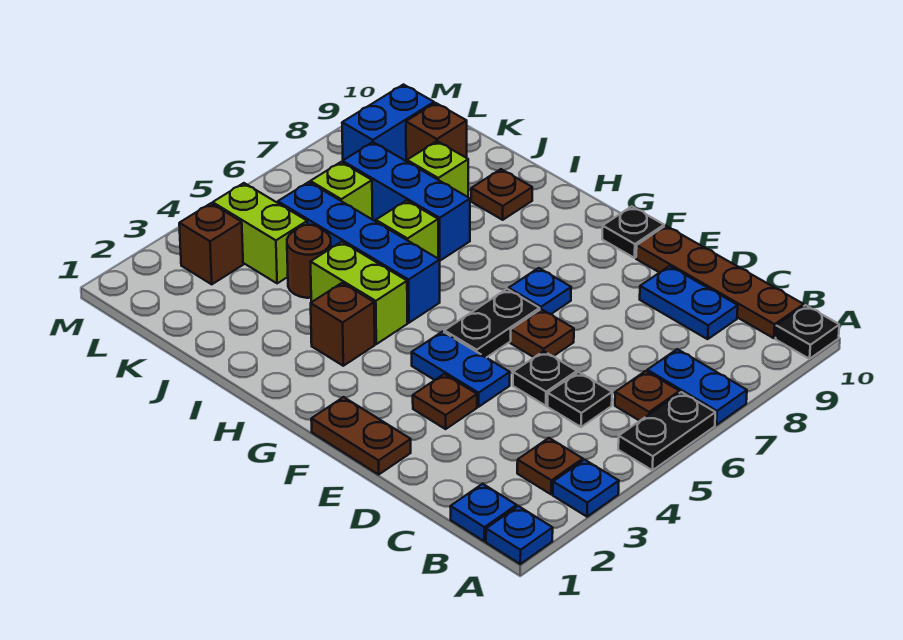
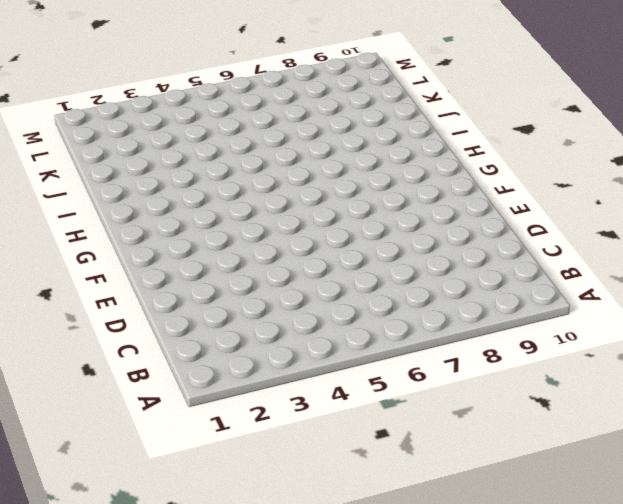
none -> blue 1x1 plate [486,506,553,564]
none -> blue 1x1 plate [553,460,619,517]
none -> black 1x2 plate [618,392,715,470]
none -> blue 1x2 plate [647,349,747,425]

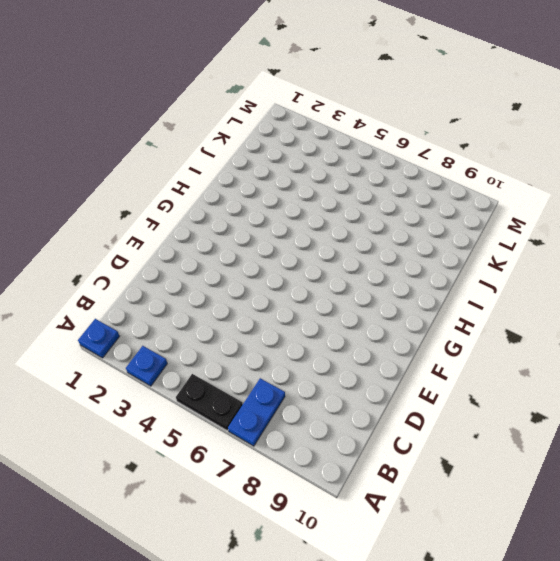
none -> black 1x1 plate [776,305,839,359]
none -> blue 1x1 plate [450,484,517,541]
none -> brown 1x1 plate [517,438,583,494]
none -> brown 1x1 plate [615,371,680,421]

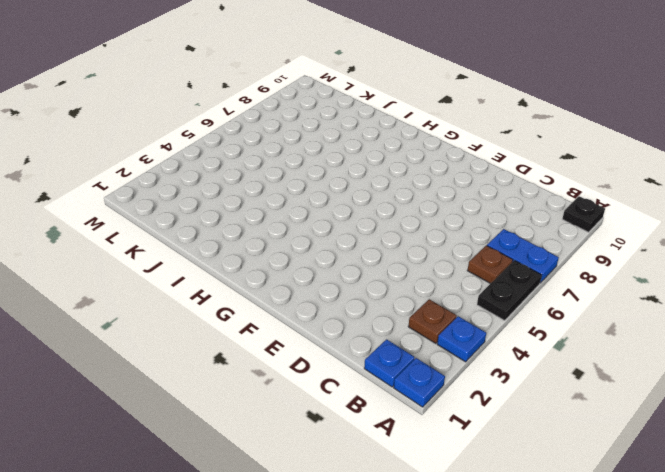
none -> brown 1x4 plate [636,226,804,338]
none -> black 1x1 plate [548,372,612,427]
none -> blue 1x2 plate [640,266,738,339]
none -> black 1x1 plate [513,351,577,406]

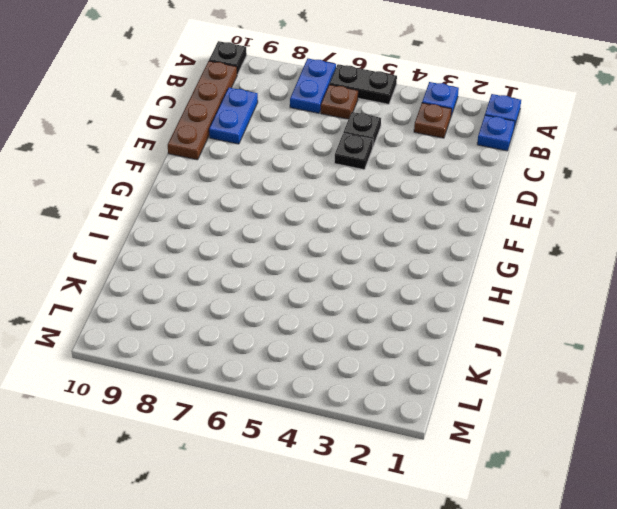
none -> brown 1x2 plate [311,397,411,474]
none -> brown 1x1 plate [413,374,477,429]
none -> blue 1x2 plate [412,332,510,407]
none -> brown 1x1 plate [511,309,574,357]

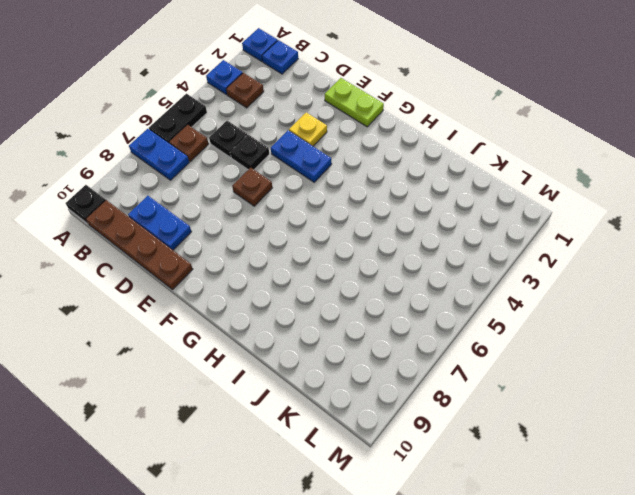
lime 1x2 plate [325,78,384,127] -> brown 1x2 plate [311,397,411,474]
yellow 1x1 plate [289,112,327,146] -> brown 1x1 plate [413,374,477,429]
none -> black 1x2 plate [444,289,540,358]
none -> blue 1x1 plate [509,268,571,314]
none -> black 1x1 plate [602,206,664,258]
none -> brown 1x1 brick [311,283,375,366]

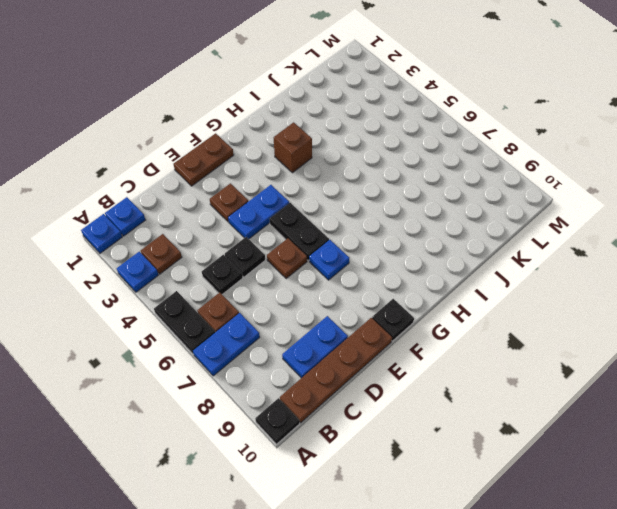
none -> lime 1x2 brick [311,242,407,344]
none -> blue 1x4 brick [278,182,440,323]
none -> lime 1x1 brick [376,200,438,258]
none -> blue 1x3 brick [343,142,470,261]

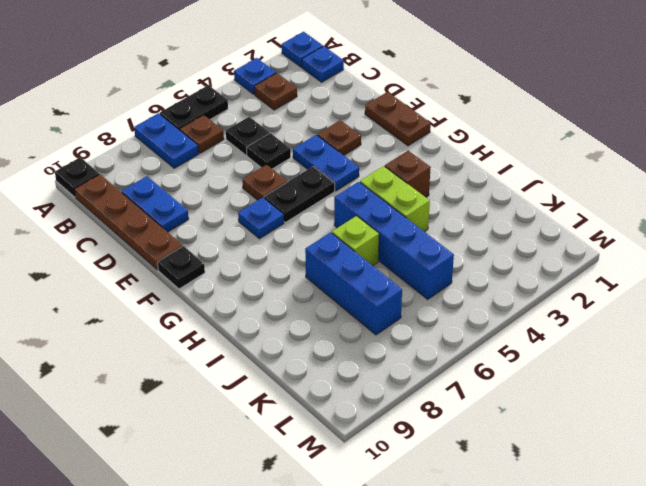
none -> brown 1x1 plate [471,169,532,220]
none -> brown 1x1 round brick [287,225,331,298]
none -> lime 1x1 brick [407,141,468,197]
none -> lime 1x2 brick [213,183,307,283]

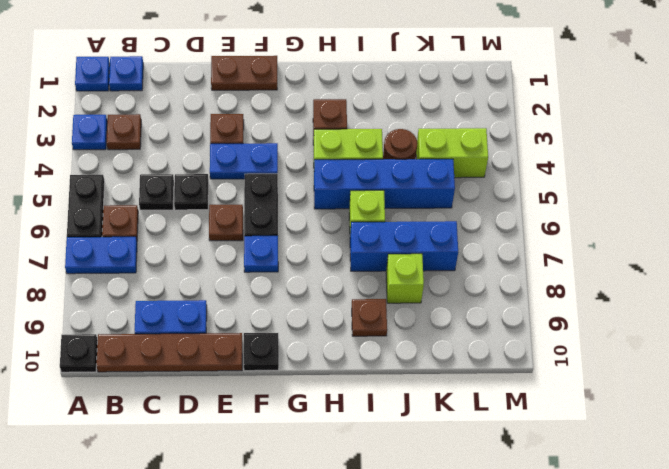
none -> lime 1x1 brick [310,162,373,220]
none -> brown 1x1 brick [406,103,467,161]
none -> brown 1x1 brick [179,203,243,284]
none -> blue 1x2 brick [342,85,434,161]

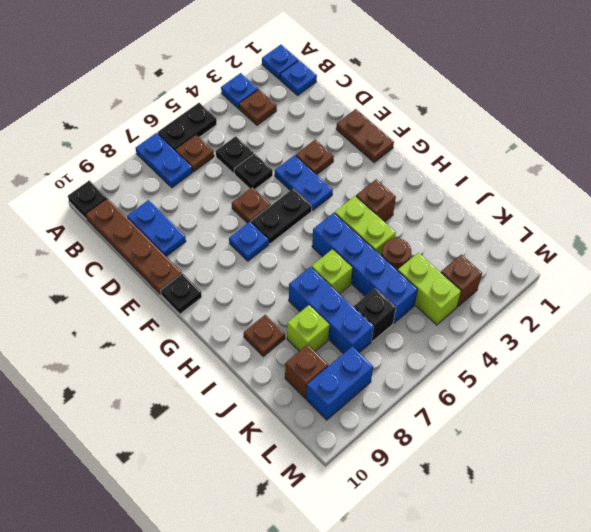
black 1x1 brick [354,289,396,341] -> lime 1x1 brick [310,162,373,220]

